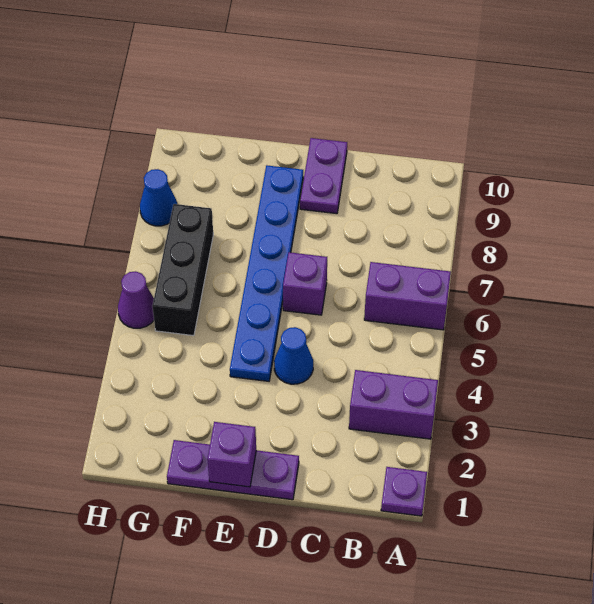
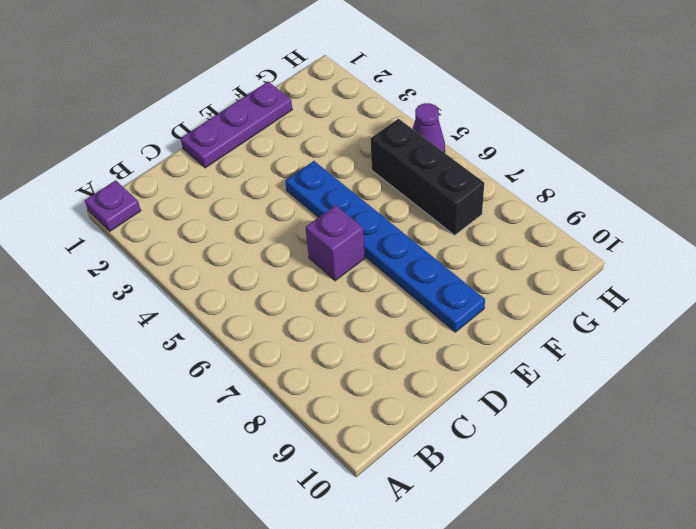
none -> purple 1x2 brick [349,370,438,439]
none -> purple 1x2 brick [364,262,451,330]
none -> blue 1x1 cone [274,327,313,384]

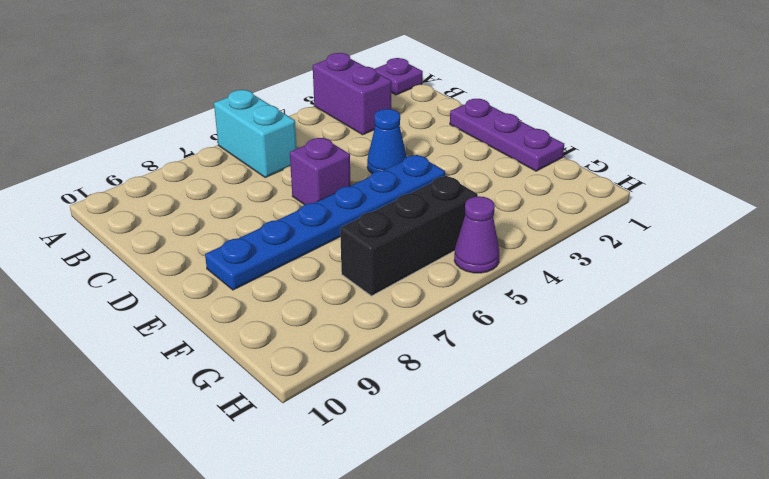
cyan 1x2 brick [214,90,297,178] -> purple 1x2 brick [364,262,451,330]
none -> purple 1x2 plate [300,138,347,214]
none -> blue 1x1 cone [140,169,177,226]
none -> purple 1x1 brick [207,422,256,487]

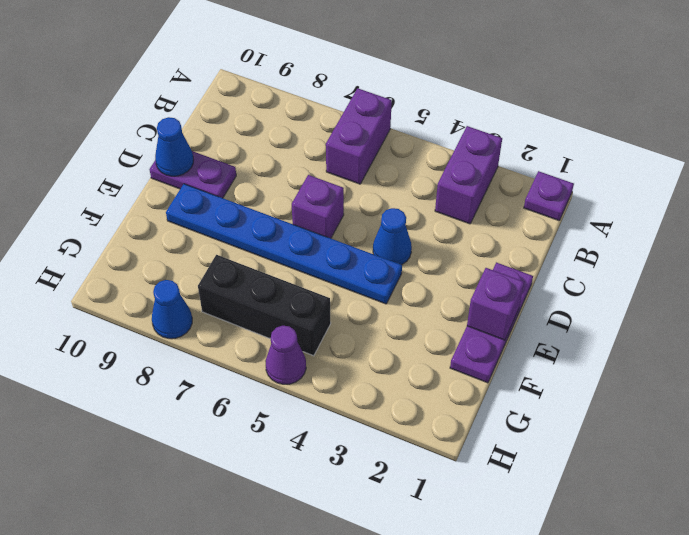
blue 1x1 cone [155,117,193,176] -> none

